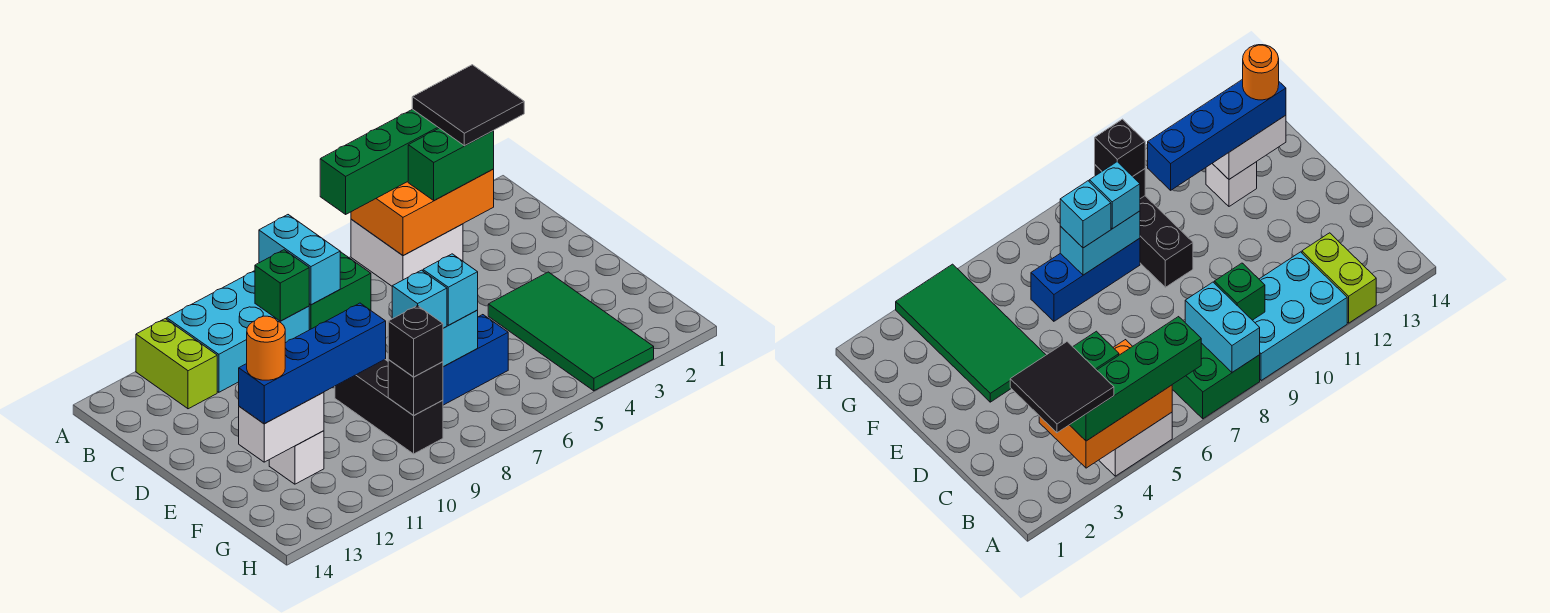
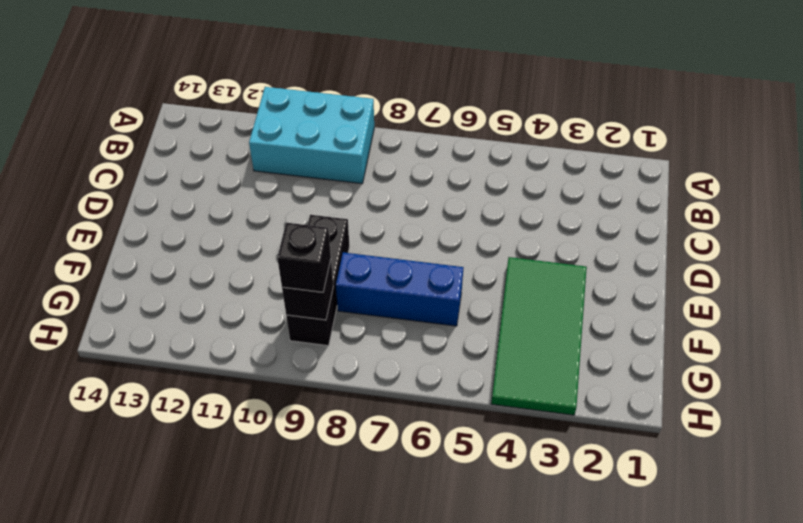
none -> white 2x2 brick [351,219,463,286]
none -> green 2x2 brick [309,252,371,330]
none -> lime 1x2 brick [136,319,217,409]

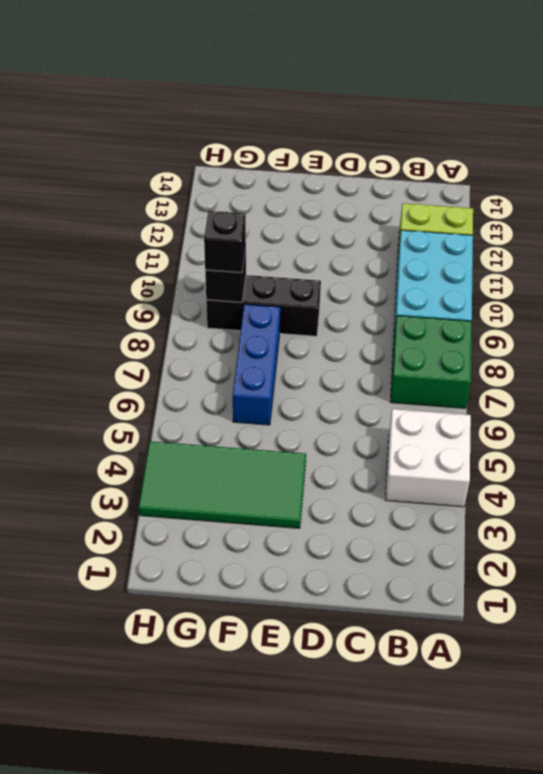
none -> white 1x1 brick [269,431,324,484]
none -> orange 2x3 brick [351,169,494,256]
none -> cyan 1x2 brick [259,215,340,305]

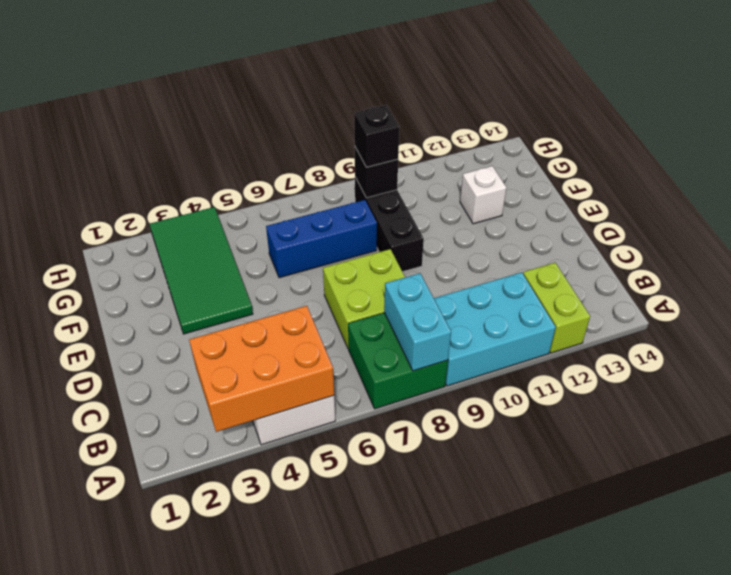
lime 2x2 brick [323,249,405,349] -> none
none -> green 1x1 brick [255,250,309,321]
none -> cyan 1x2 brick [443,310,478,367]
none -> white 1x2 brick [239,392,324,462]

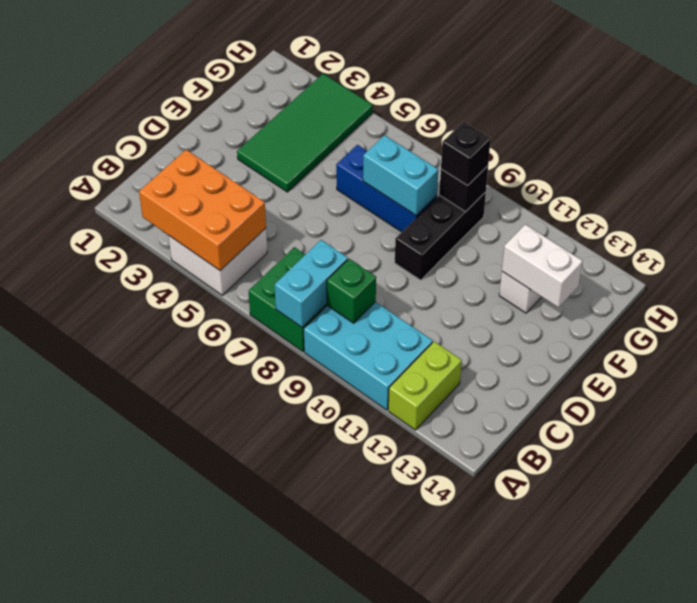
none -> green 1x4 brick [320,109,439,214]
none -> green 1x2 brick [408,128,494,201]
none -> cyan 1x1 brick [423,254,478,325]

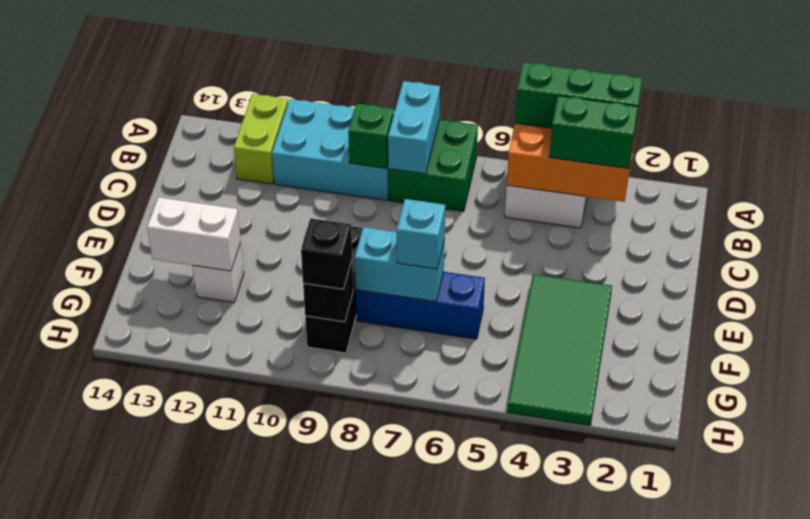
green 1x3 brick [515,62,643,128] -> green 1x4 brick [320,109,439,214]
none -> cyan 1x1 brick [392,270,447,328]
none -> blue 1x4 brick [239,303,386,424]
none -> black 2x2 tile [412,65,524,146]

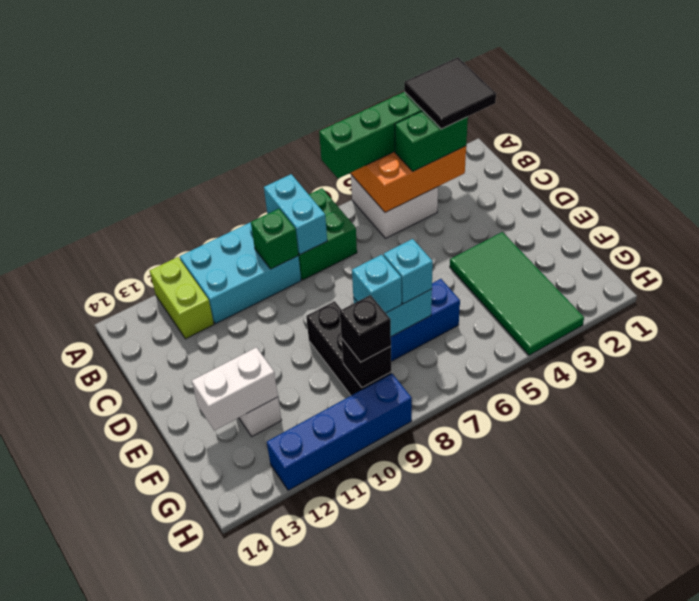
blue 1x4 brick [267,374,412,490] -> blue 1x4 brick moved to [239,303,386,424]
none -> orange 1x1 round brick [247,316,285,380]

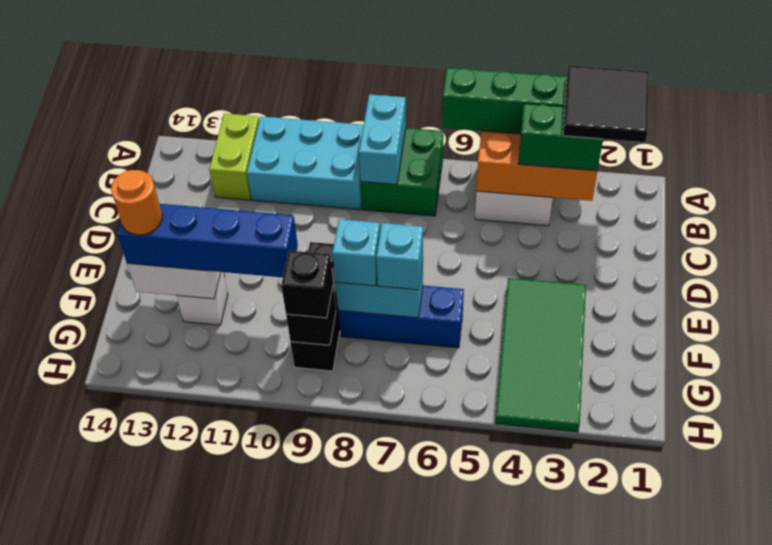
none -> green 1x1 brick [255,250,309,321]

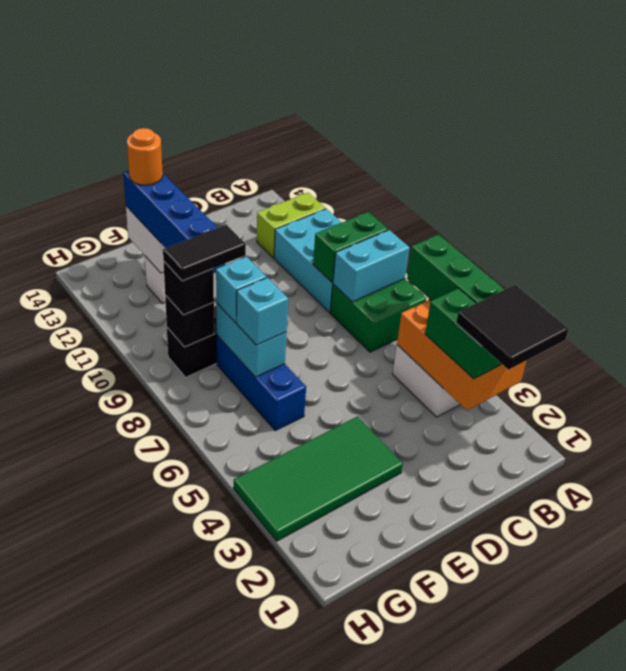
green 1x2 brick [313,212,388,283] -> green 1x1 brick [255,250,309,321]
black 1x2 tile [163,225,246,281] -> none

